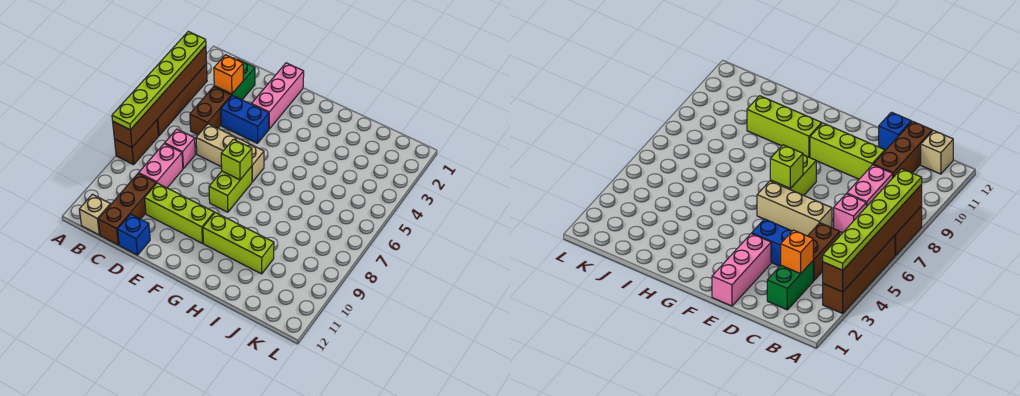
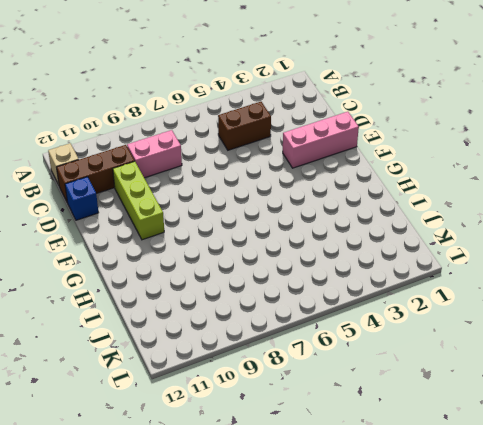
none -> brown 1x4 brick [157,64,207,136]
none -> brown 1x2 brick [114,120,158,165]
none -> green 1x2 brick [214,59,255,100]

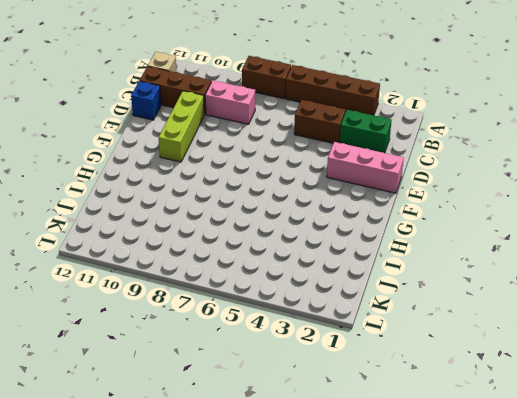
none -> pink 1x1 brick [165,129,195,168]
none -> blue 1x2 brick [221,95,269,143]
none -> tan 1x3 brick [196,124,264,182]

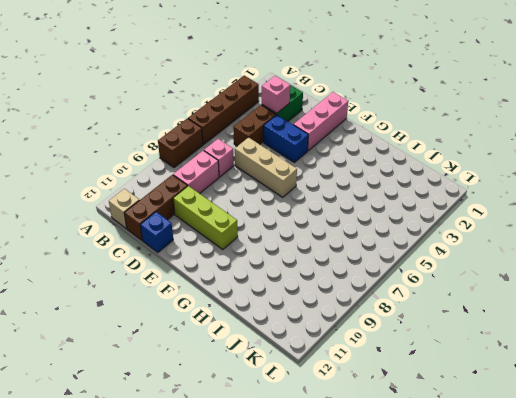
pink 1x1 brick [262,76,290,113] -> orange 1x1 brick [214,55,243,94]
none -> lime 1x2 brick [209,166,252,212]
none -> lime 1x3 brick [203,213,274,274]
none -> brown 1x6 brick [113,46,207,147]

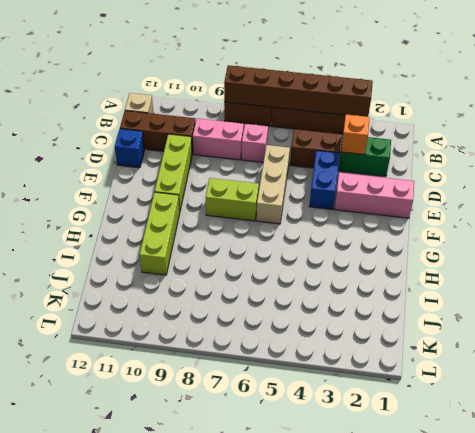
none -> lime 1x1 brick [221,139,252,180]
none -> lime 1x6 plate [112,31,206,130]

